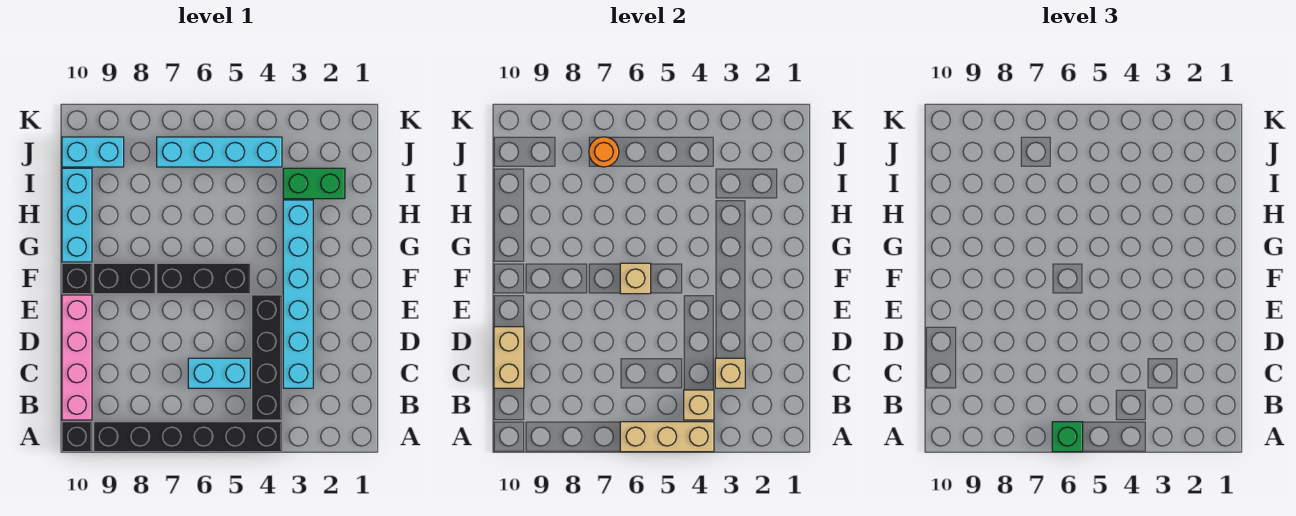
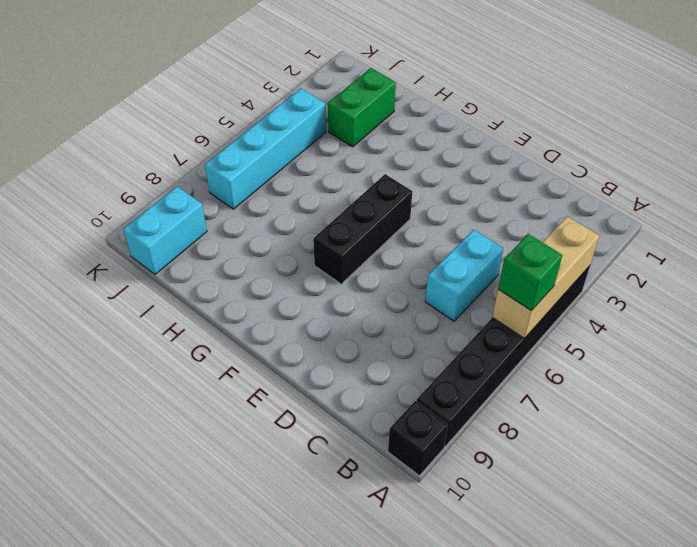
none -> black 1x4 brick [252,295,282,420]
none -> pink 1x4 brick [62,295,92,420]
none -> cyan 1x6 brick [283,200,313,388]

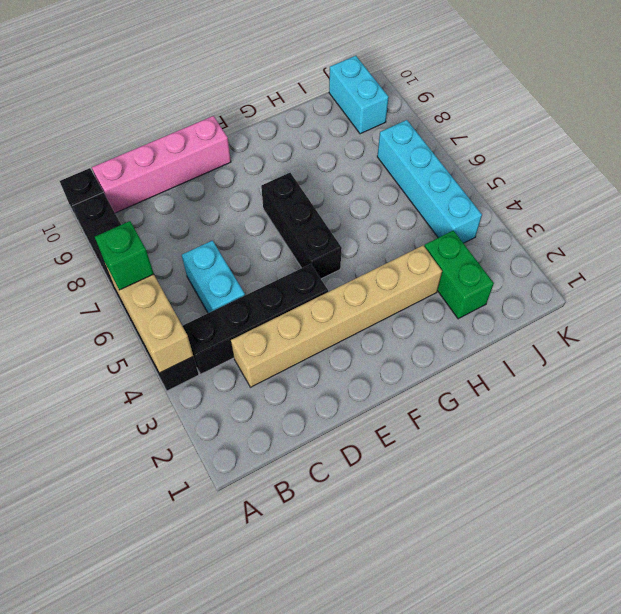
tan 1x6 brick [231,246,442,387] -> cyan 1x6 brick [283,200,313,388]
none -> black 1x2 brick [94,263,155,294]
none -> black 1x1 brick [62,263,92,294]
none -> cyan 1x3 brick [62,168,92,262]

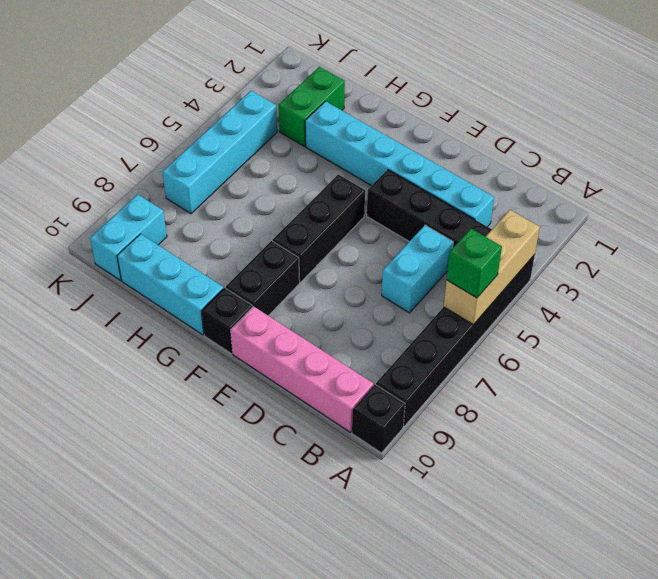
none -> tan 1x1 brick [684,390,714,420]
none -> tan 1x1 brick [715,358,745,388]
none -> tan 1x2 brick [494,327,524,388]

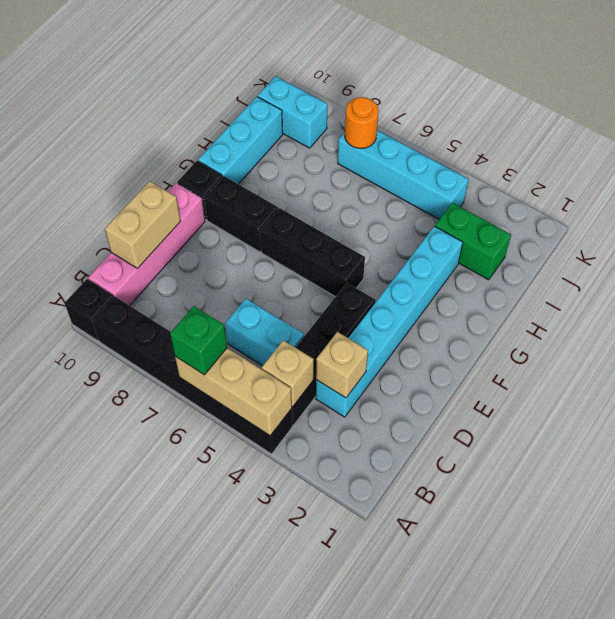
none -> tan 1x1 brick [620,263,651,294]

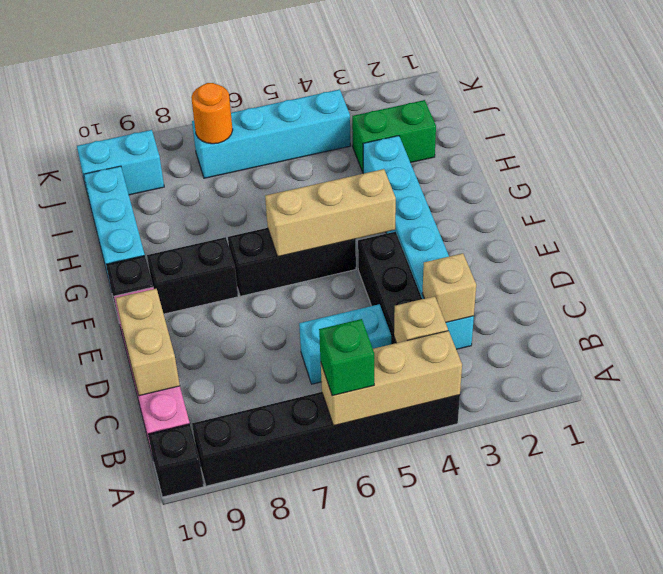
tan 1x3 brick [265,169,396,257] -> tan 1x1 brick [620,263,651,294]

